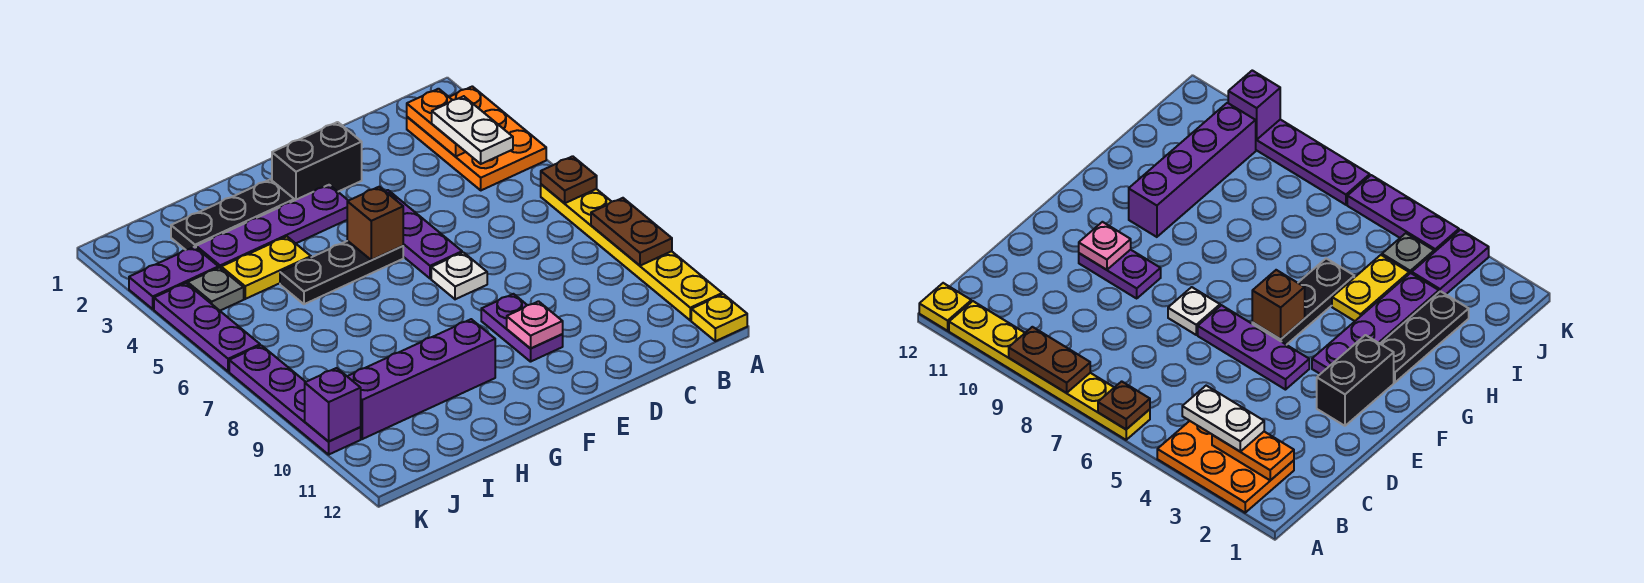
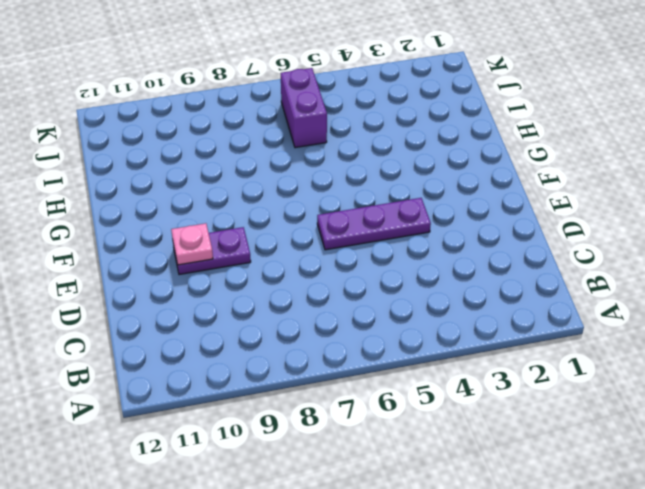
purple 1x2 brick [281,68,327,148] -> none
none -> orange 2x3 plate [407,86,546,190]
none -> yellow 1x6 plate [541,184,722,320]
none -> yellow 1x1 plate [691,294,747,341]

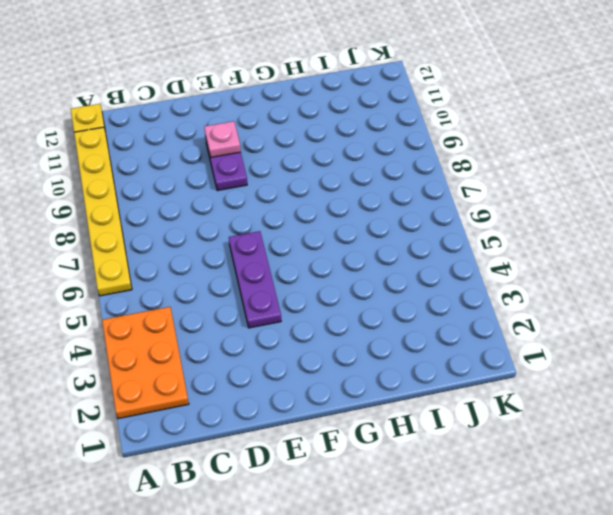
none -> black 1x2 brick [272,122,362,200]
none -> white 1x1 plate [431,252,487,299]
none -> purple 1x4 plate [196,185,348,268]

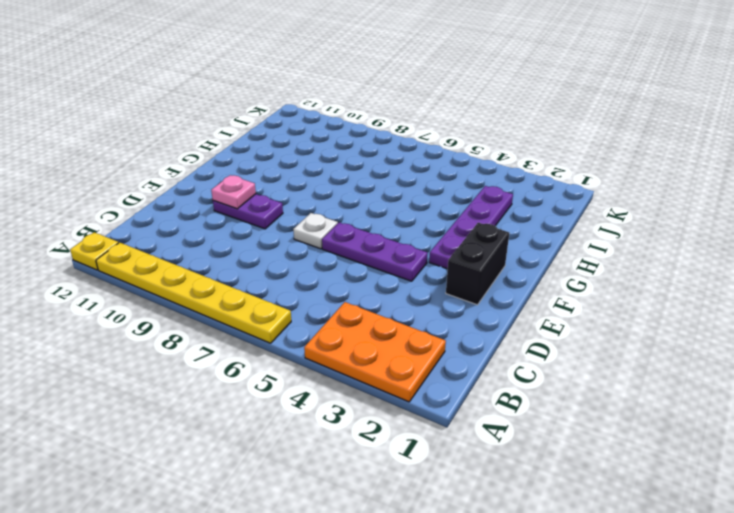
none -> black 1x3 plate [280,241,403,304]
none -> black 1x3 plate [171,179,294,250]
none -> purple 1x4 brick [347,319,495,439]

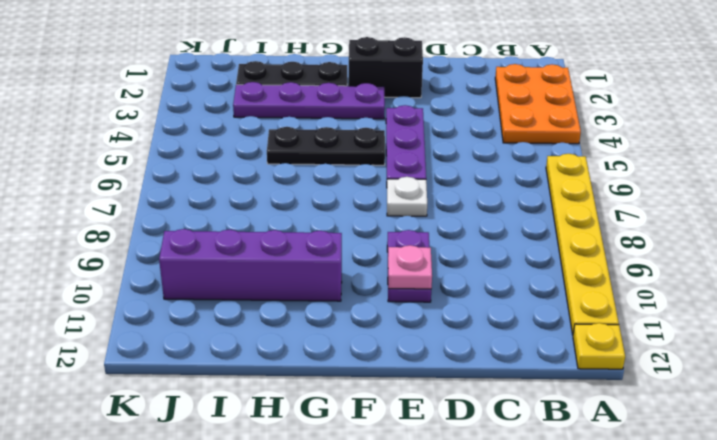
none -> yellow 1x2 plate [221,237,311,299]
none -> purple 1x2 plate [129,247,218,309]
none -> grey 1x1 plate [188,267,244,311]

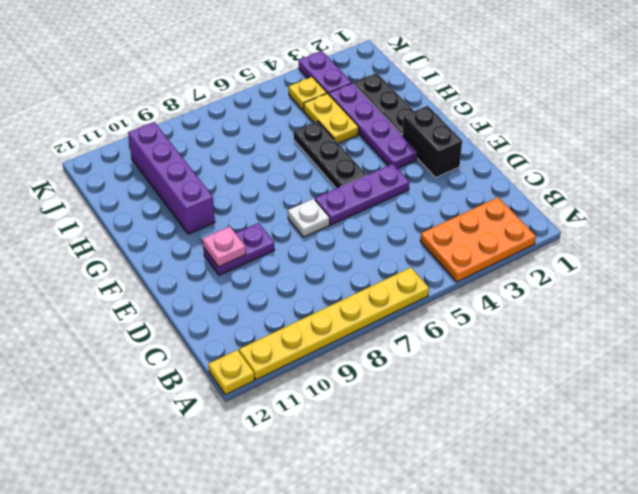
yellow 1x1 plate [289,77,327,111] -> grey 1x1 plate [188,267,244,311]
none -> purple 1x3 plate [154,283,260,372]
none -> purple 1x4 plate [229,345,361,455]
none -> brown 1x1 plate [541,156,597,203]

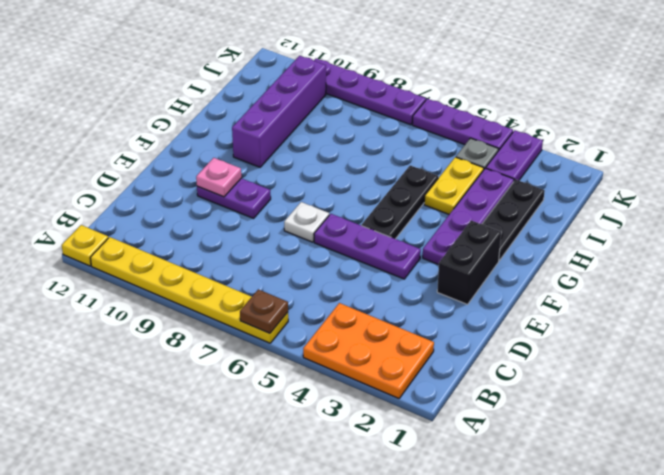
none -> brown 1x2 plate [591,198,672,266]
none -> orange 1x2 plate [407,89,465,157]
none -> brown 1x1 brick [347,187,403,260]

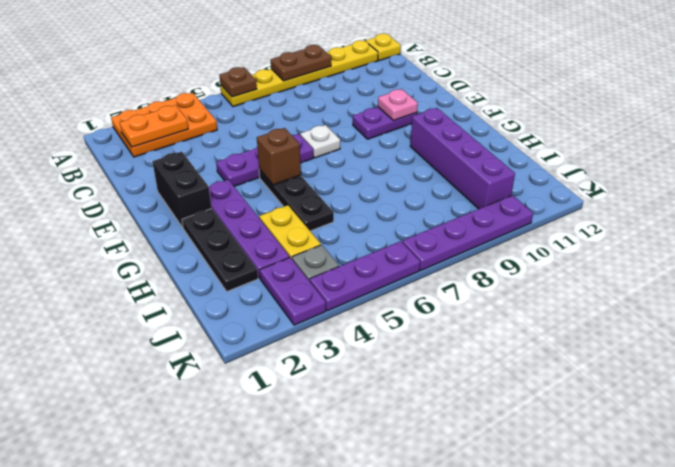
none -> purple 1x1 brick [305,368,361,441]
none -> white 1x2 plate [432,96,513,164]

